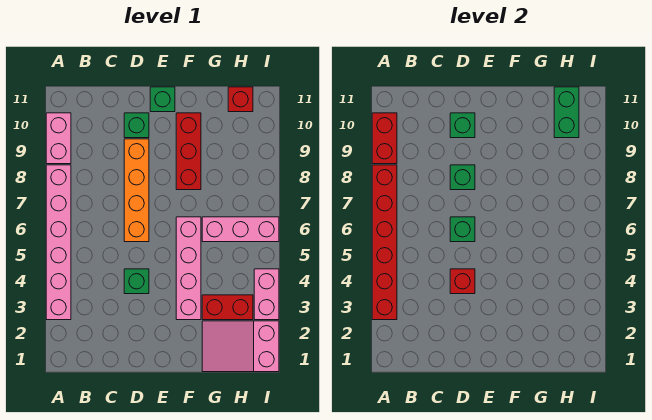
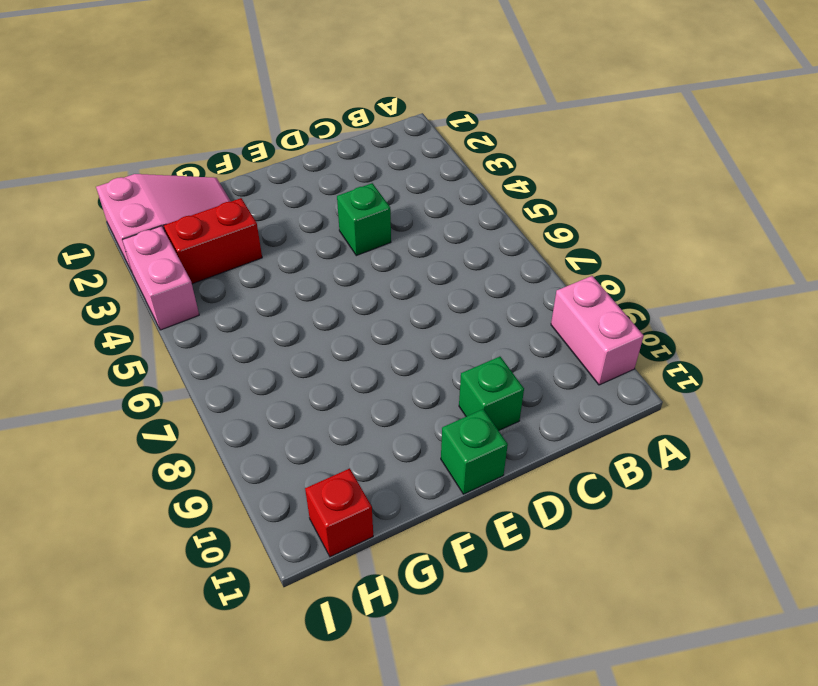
none -> pink 1x6 brick [46,165,71,320]
none -> orange 1x4 brick [124,139,149,242]
none -> pink 1x4 brick [176,217,201,320]

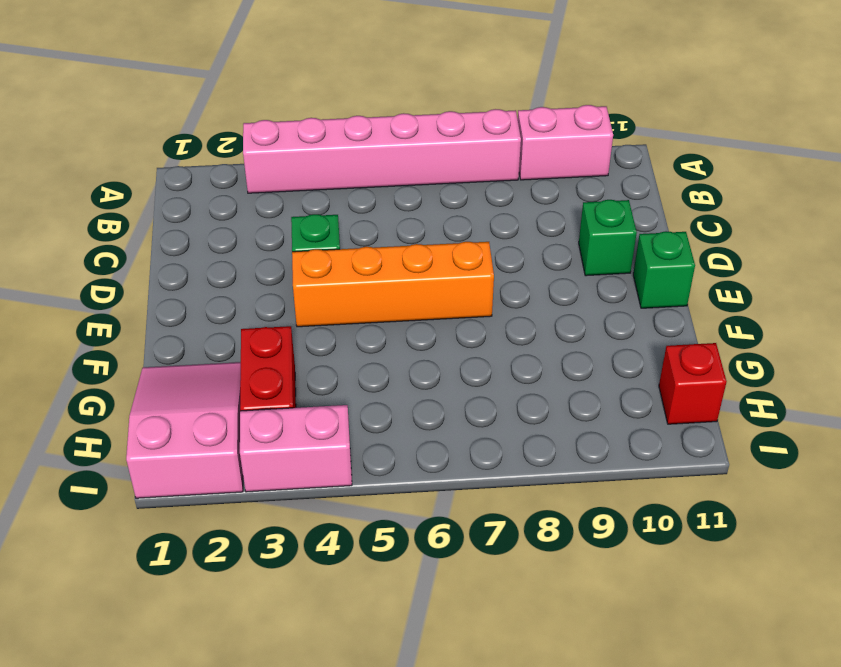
orange 1x4 brick [292,242,494,327] -> orange 1x4 brick moved to [124,139,149,242]
none -> pink 1x4 brick [176,217,201,320]
none -> red 1x3 brick [176,113,201,190]
none -> pink 1x3 brick [202,217,279,242]

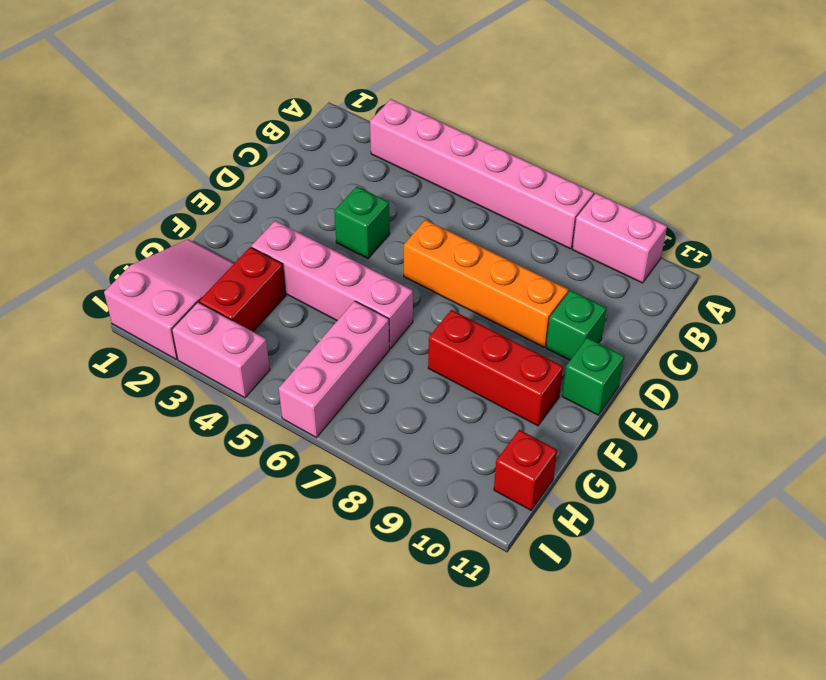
none -> red 1x6 brick [372,165,397,320]
none -> red 1x2 brick [372,113,397,164]
none -> red 1x1 brick [450,269,475,294]

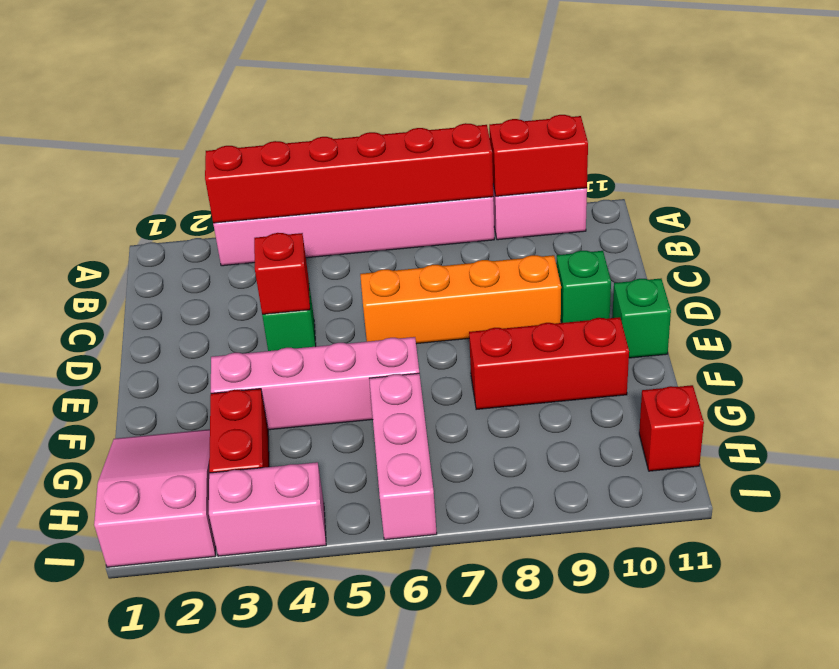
none -> green 1x1 brick [450,217,475,242]
none -> green 1x1 brick [450,165,475,190]
none -> green 1x1 brick [450,113,475,138]

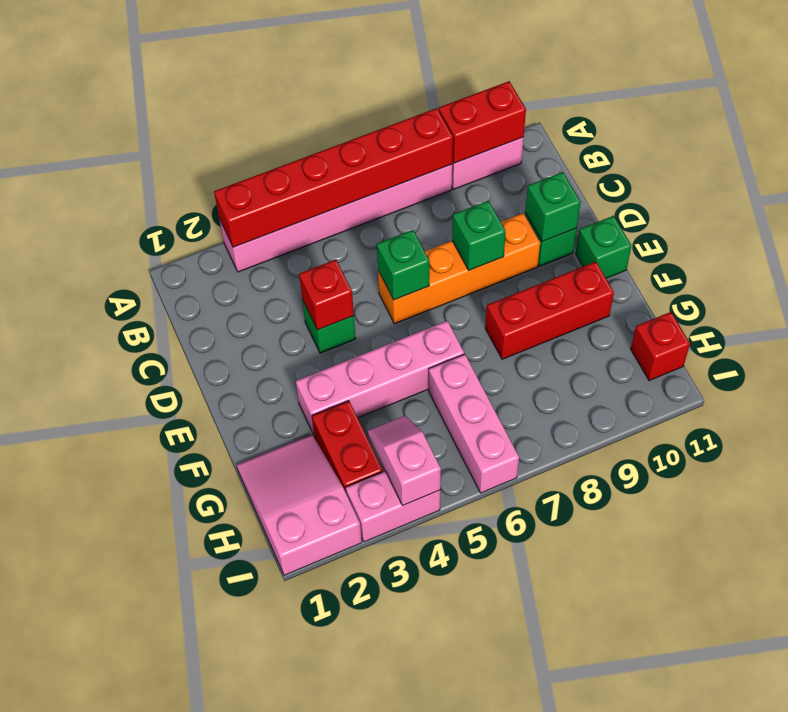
pink 1x2 slope [368,416,441,506] -> none
none -> green 1x2 brick [554,87,579,138]

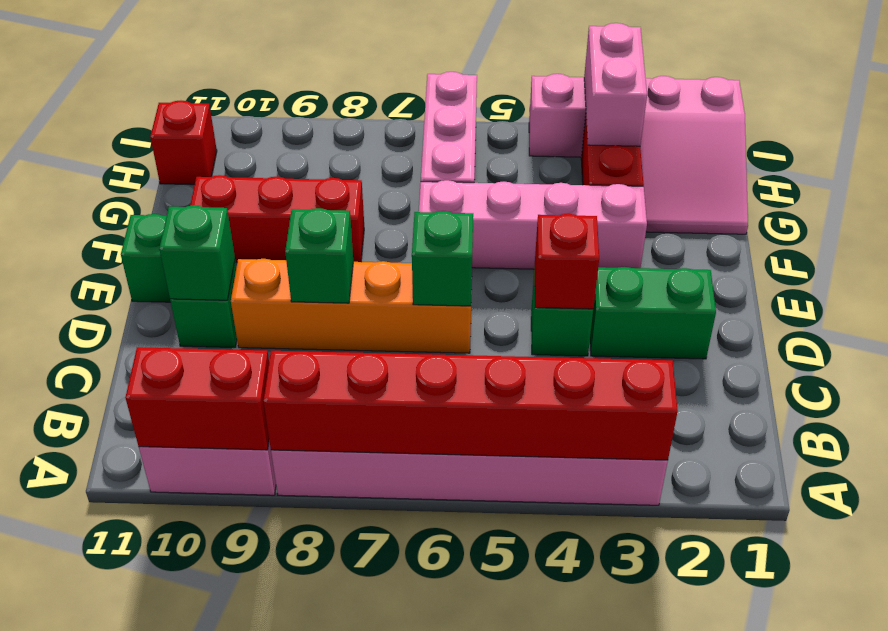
green 1x2 brick [590,267,716,359] -> green 1x2 brick moved to [554,87,579,138]
pink 1x2 brick [584,23,647,146] -> none

